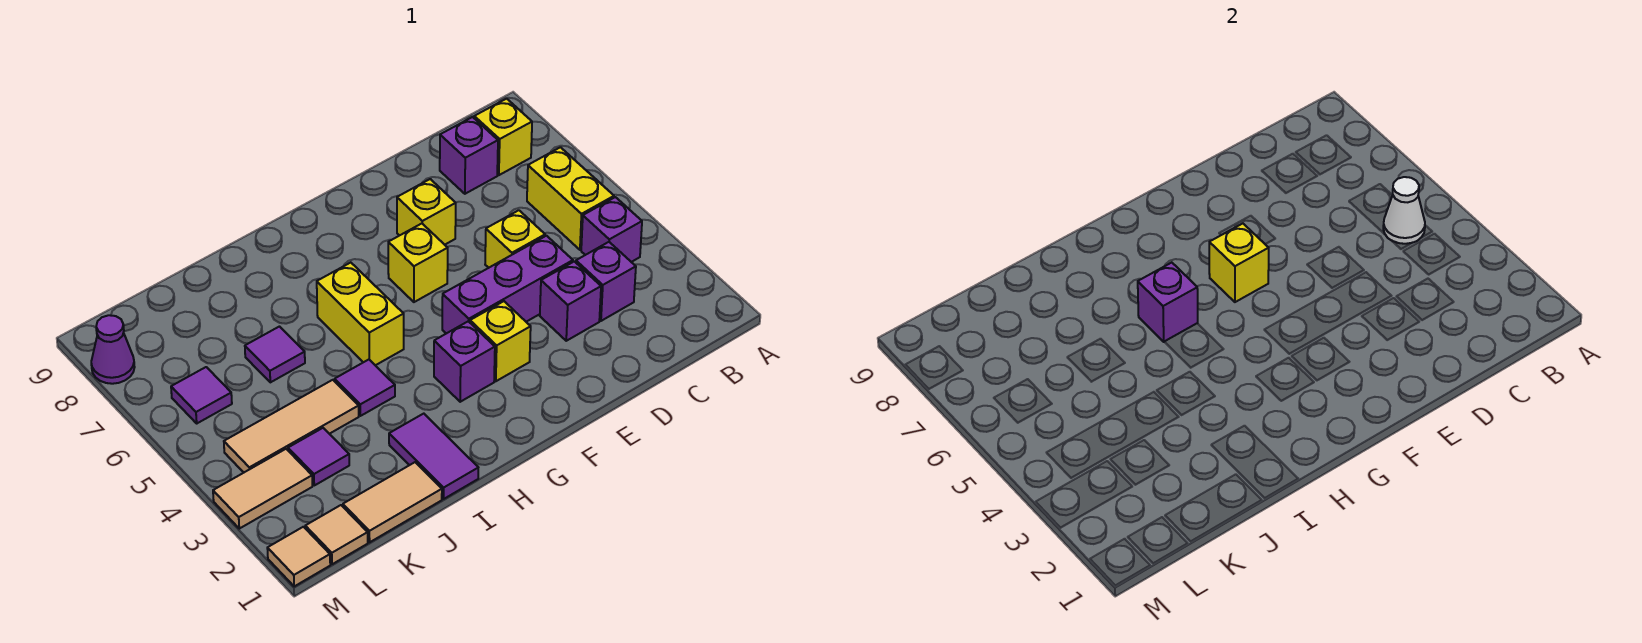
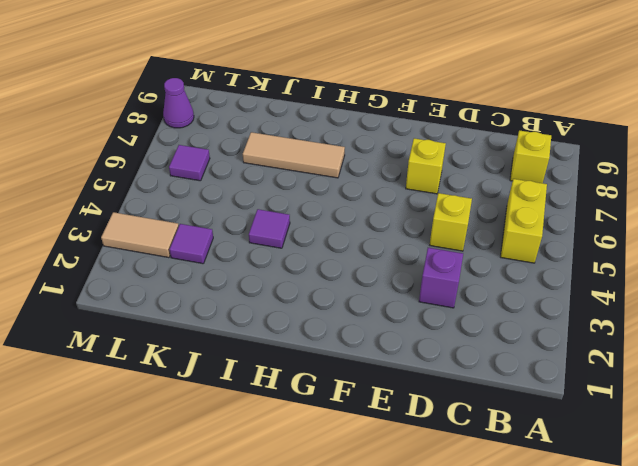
tan 1x3 tile [243,132,345,178] -> tan 1x3 tile moved to [224,380,359,472]
none -> purple 1x1 brick [581,197,642,262]
none -> purple 1x1 brick [576,242,636,321]
none -> purple 1x1 brick [440,117,498,194]

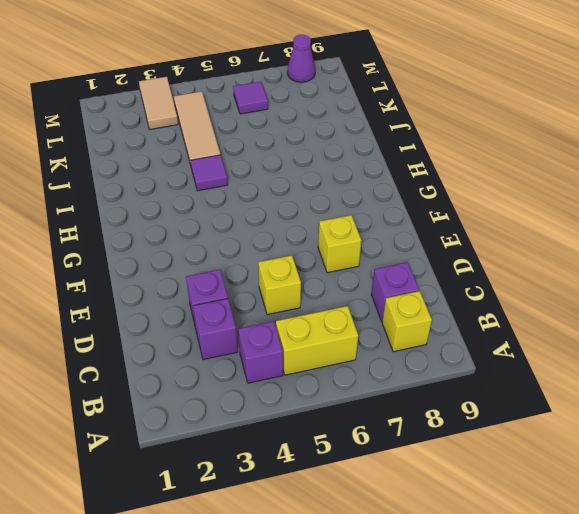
none -> purple 1x3 brick [442,236,573,334]
none -> yellow 1x1 brick [470,301,531,381]
none -> yellow 1x1 brick [388,224,448,302]

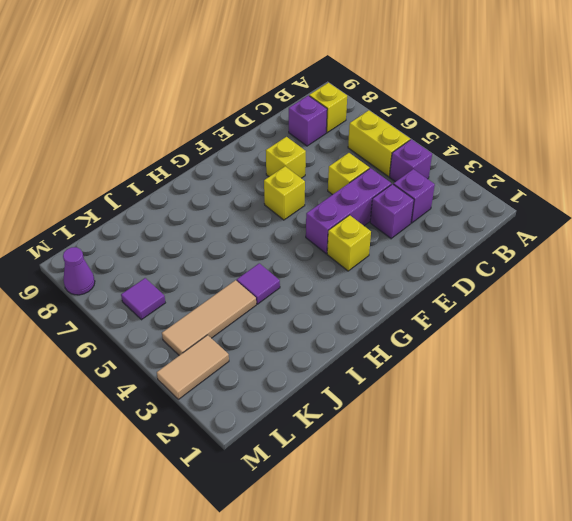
none -> purple 1x1 brick [434,321,495,402]
none -> yellow 1x2 brick [317,263,404,365]
none -> purple 1x2 tile [389,414,478,499]

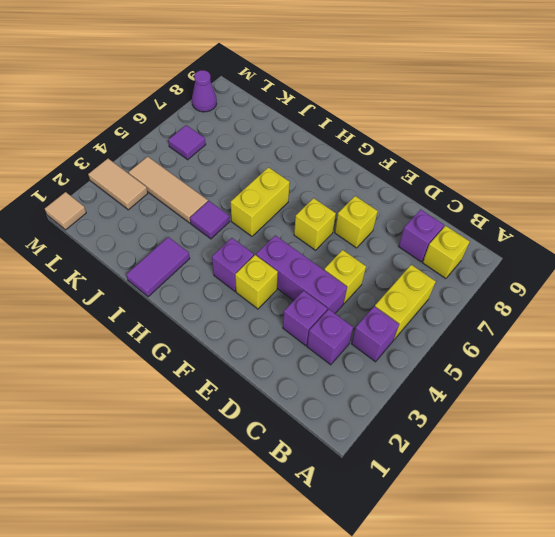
none -> tan 1x2 tile [343,462,442,542]
none -> purple 1x1 tile [245,327,305,382]
none -> purple 1x1 tile [288,428,349,485]

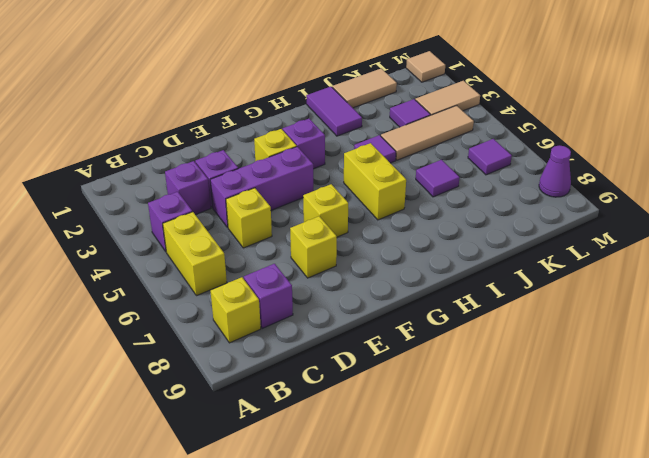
none -> tan 1x1 tile [305,505,368,564]
none -> white 1x1 cone [1383,177,1425,244]
none -> yellow 1x1 brick [1209,224,1269,302]

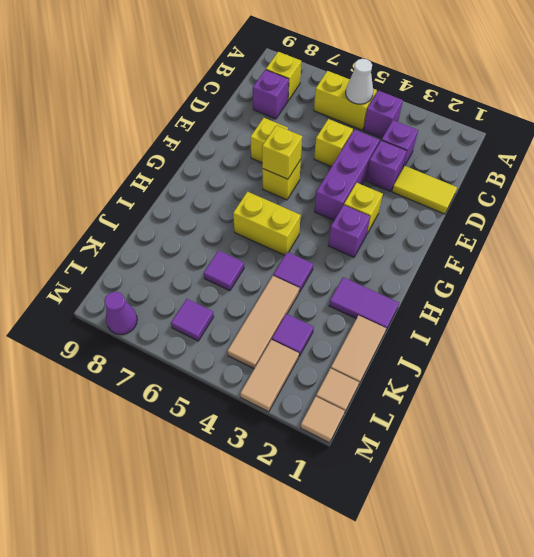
yellow 1x2 tile [392,166,457,214] -> none
none -> purple 1x1 brick [1138,263,1198,342]

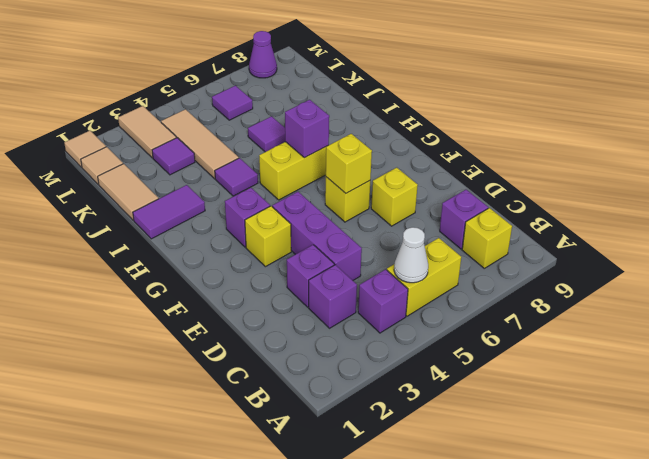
none -> yellow 1x1 brick [485,210,545,268]

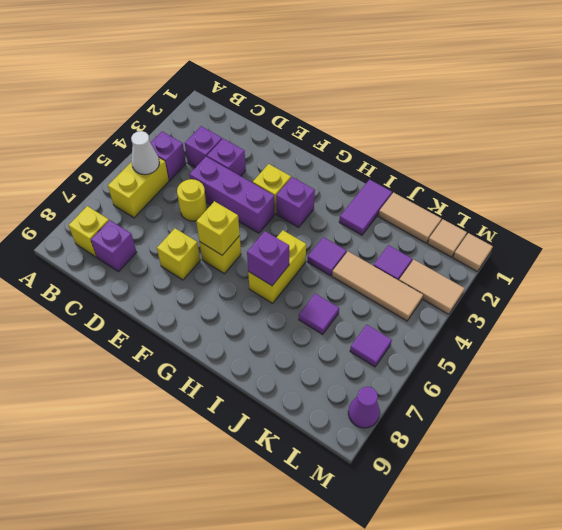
yellow 1x1 round brick [177,179,207,221] -> yellow 1x1 brick [485,210,545,268]

